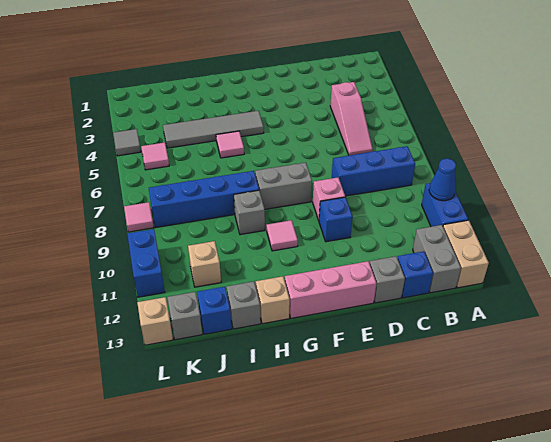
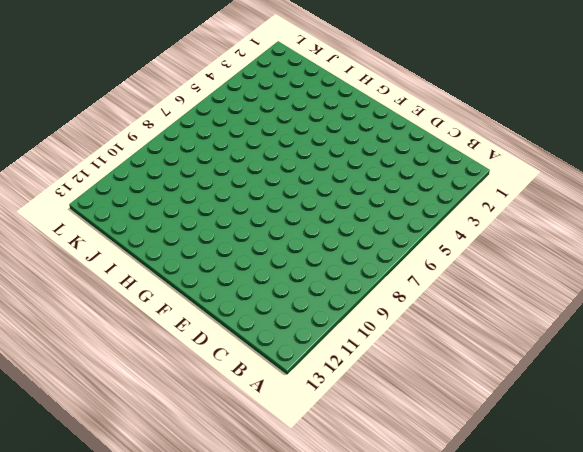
none -> blue 1x2 brick [422,183,468,227]
none -> tan 1x2 brick [443,220,489,288]
none -> blue 1x3 brick [332,146,415,196]

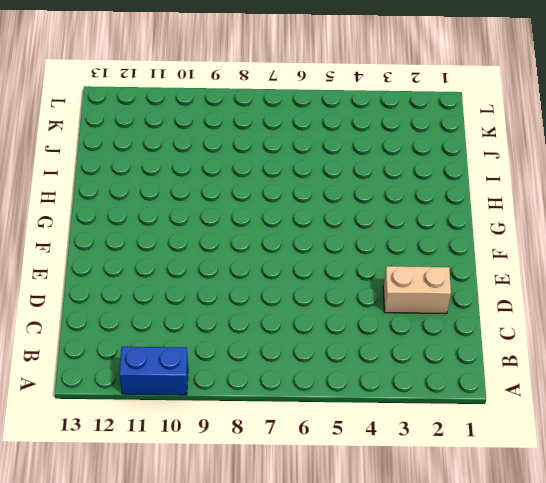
tan 1x2 brick [383,266,451,314] -> tan 1x2 brick moved to [443,220,489,288]
none -> blue 1x3 brick [332,146,415,196]
none -> grey 1x2 brick [413,225,461,293]
none -> pink 1x3 slope [330,82,373,155]

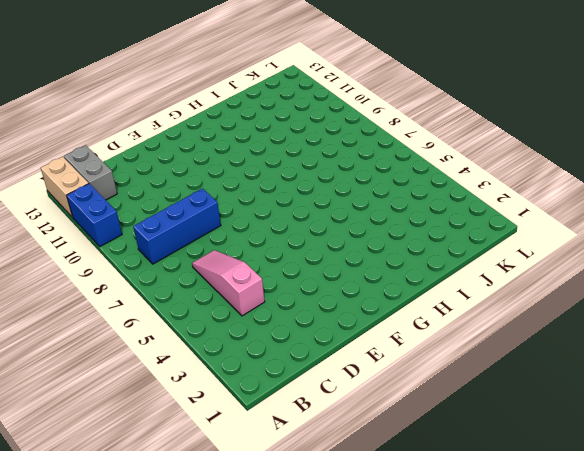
none -> blue 1x1 brick [398,251,433,298]
none -> grey 1x1 brick [370,256,405,303]
none -> pink 1x1 brick [313,178,345,220]

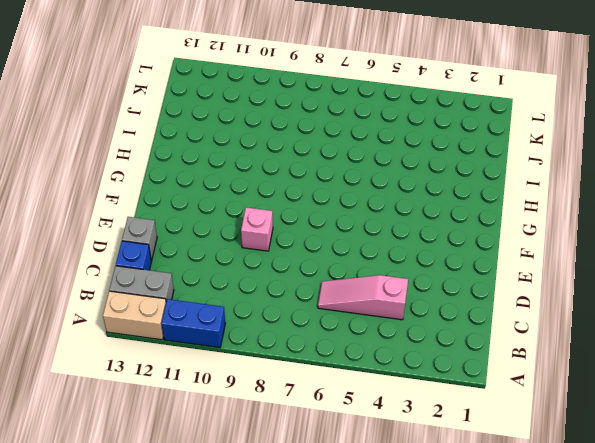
none -> blue 1x3 brick [332,146,415,196]
none -> blue 1x1 brick [319,197,353,242]
none -> pink 1x3 brick [285,261,377,318]

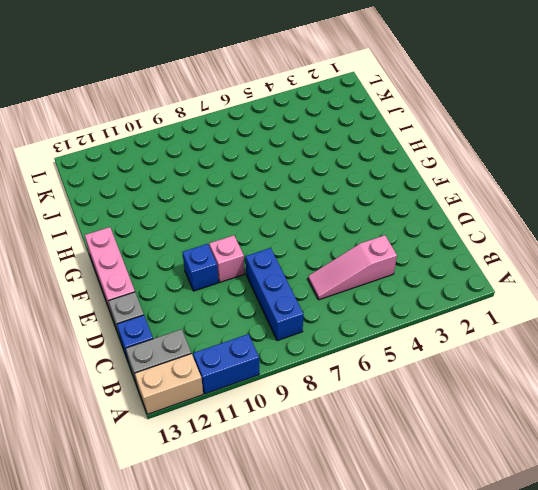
none -> grey 1x2 brick [255,163,312,209]
none -> grey 1x4 tile [163,111,264,148]
none -> pink 1x1 tile [266,220,298,251]

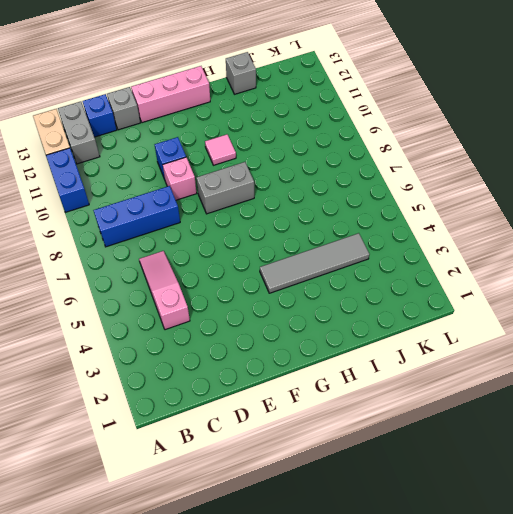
none -> pink 1x1 tile [216,131,244,158]
none -> blue 1x4 brick [149,171,259,228]
none -> grey 1x1 brick [234,190,265,235]

